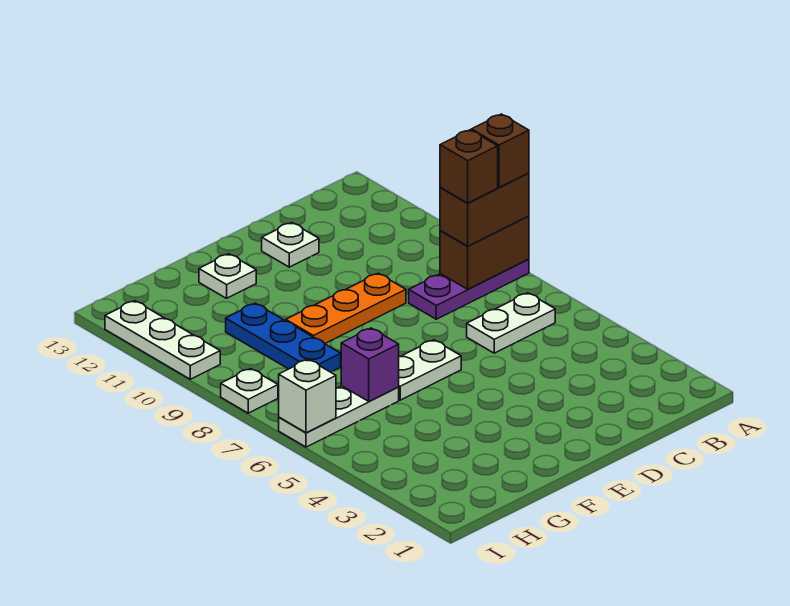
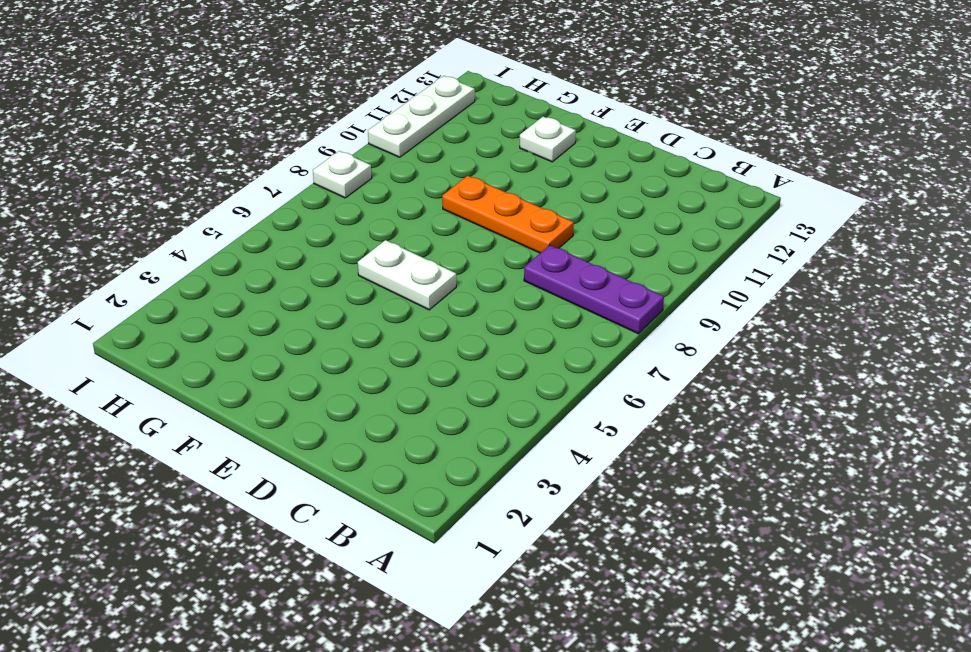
none -> white 1x2 plate [467,293,555,353]
none -> white 1x1 plate [262,223,319,267]
none -> white 1x3 plate [279,386,399,447]

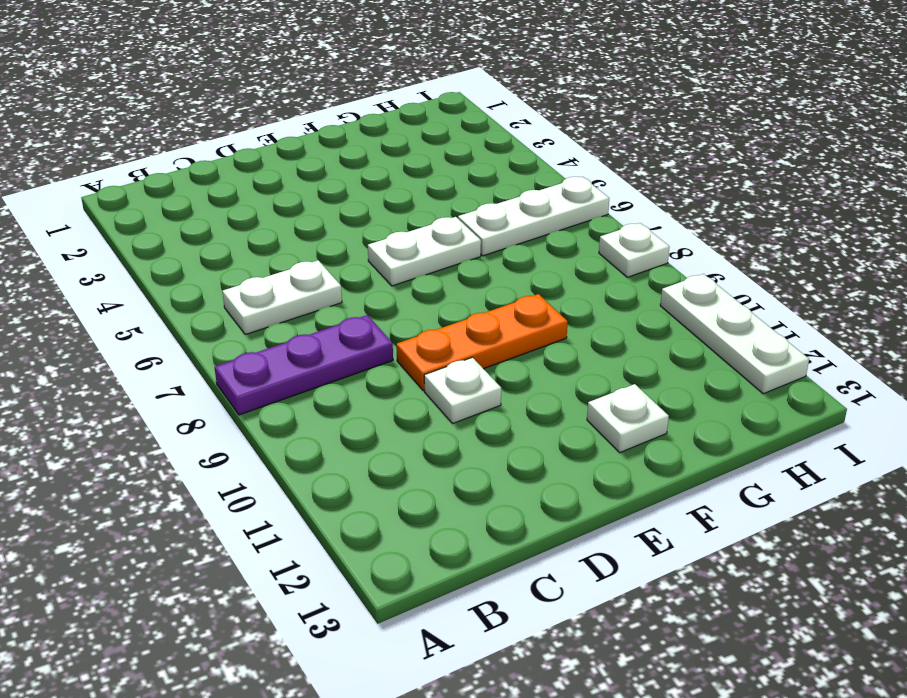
white 1x1 plate [424,357,501,424] -> white 1x1 plate moved to [262,223,319,267]
none -> blue 1x3 plate [226,303,341,372]
none -> brown 1x2 brick [440,216,529,289]
none -> purple 1x1 brick [341,328,399,401]

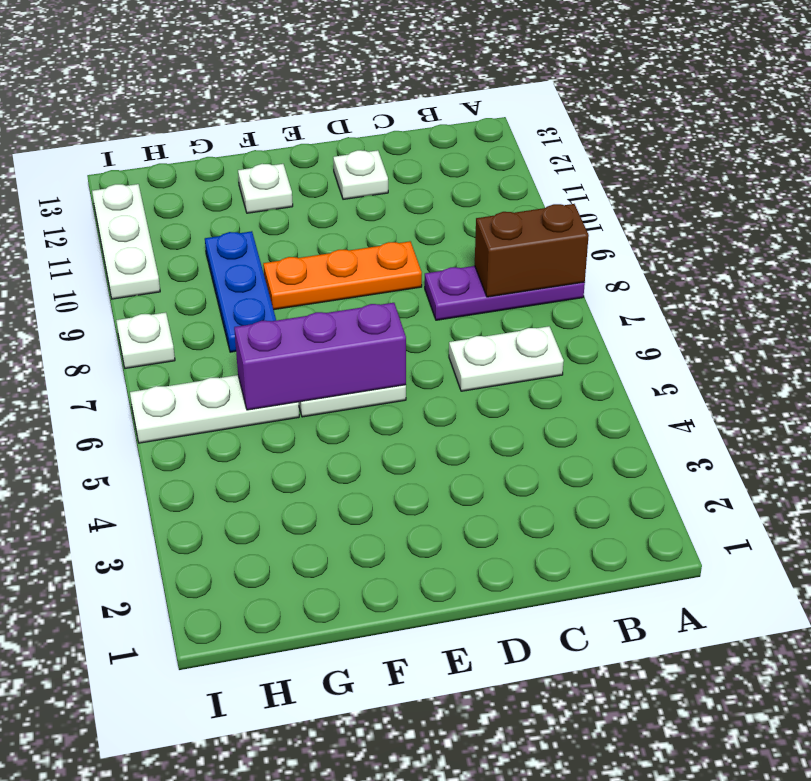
purple 1x3 brick [234,303,406,410] -> purple 1x1 brick [341,328,399,401]
none -> white 1x1 brick [279,359,336,433]
none -> brown 1x2 brick [440,173,529,246]
none -> brown 1x1 brick [472,114,529,187]

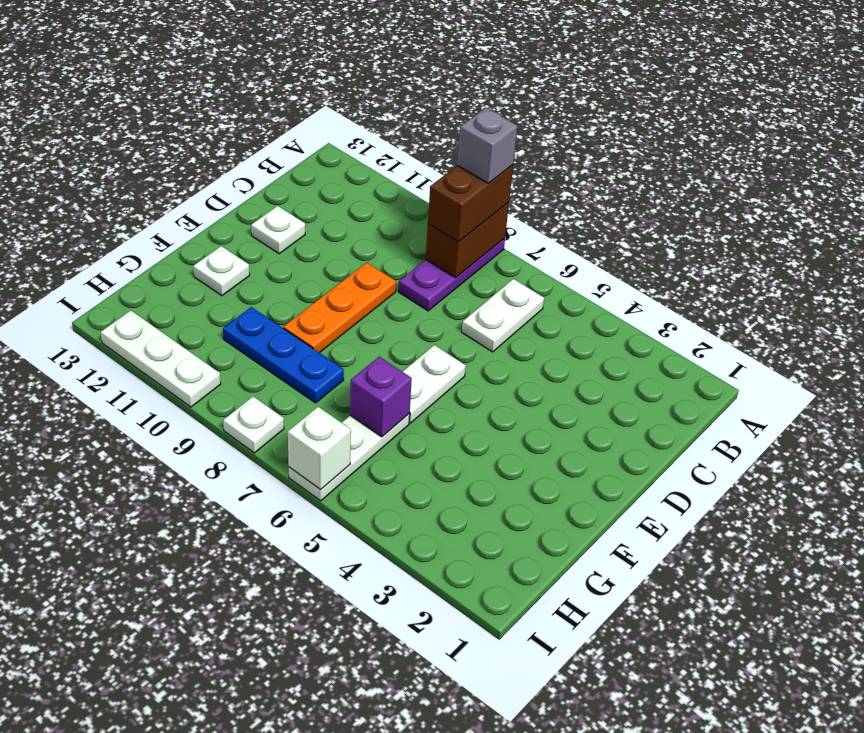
grey 1x1 brick [457,108,517,183] -> brown 1x1 brick [472,114,529,187]
none -> brown 1x1 brick [440,130,498,203]

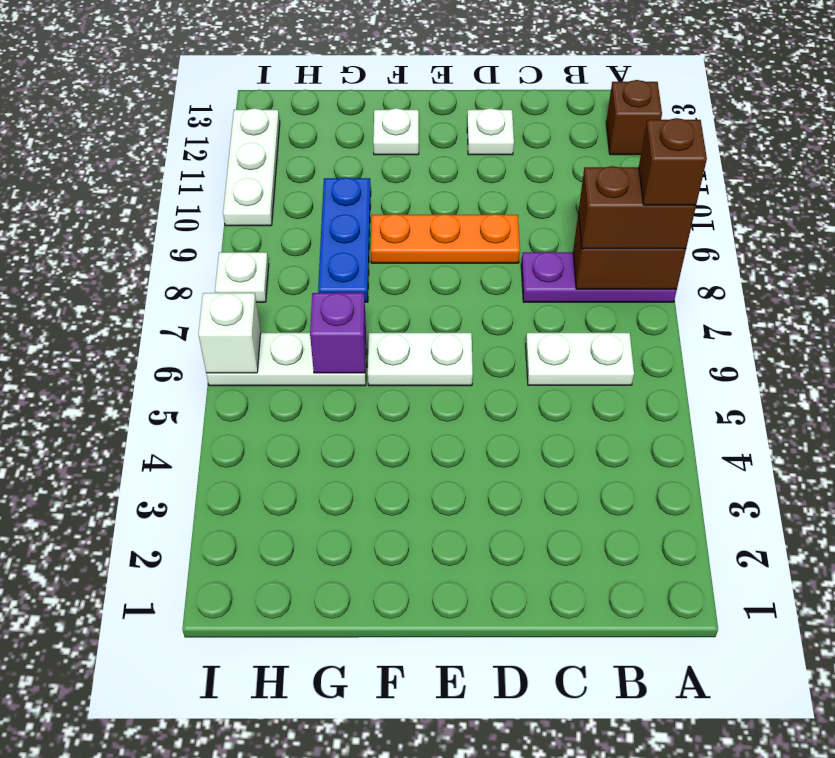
brown 1x1 brick [606,80,662,155] -> brown 1x1 brick moved to [440,130,498,203]

